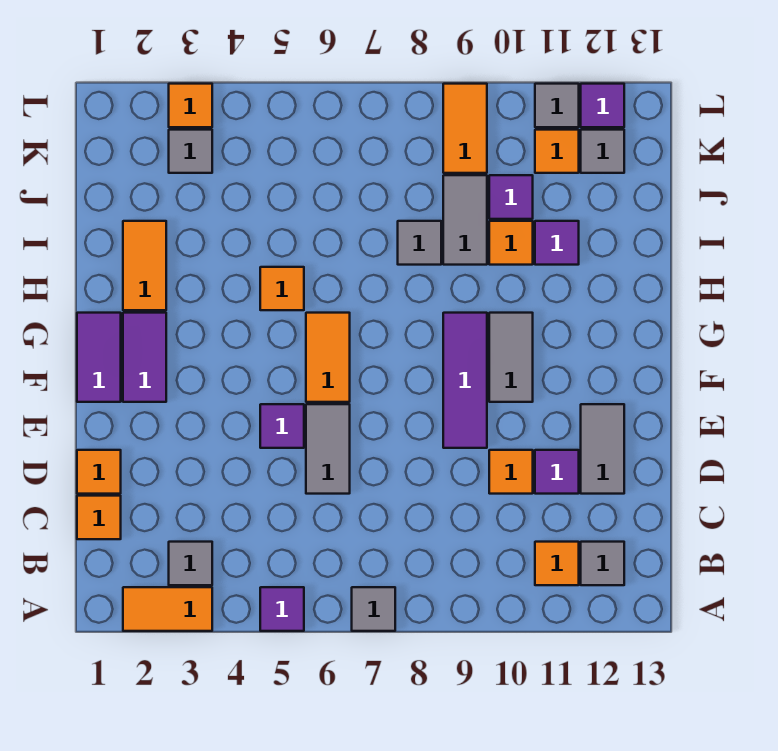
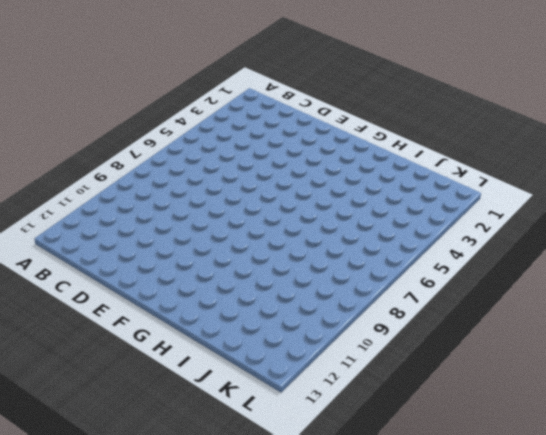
none -> orange 1x2 tile [123,587,212,631]
none -> purple 1x1 tile [260,587,304,631]
none -> grey 1x1 tile [352,587,395,631]
none -> grey 1x1 tile [169,542,212,585]

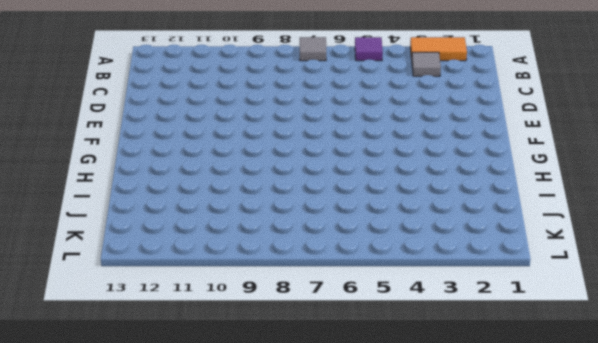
none -> orange 1x1 tile [535,542,579,585]
none -> grey 1x1 tile [581,542,624,585]
none -> orange 1x1 tile [77,496,121,539]
none -> orange 1x1 tile [77,450,121,494]

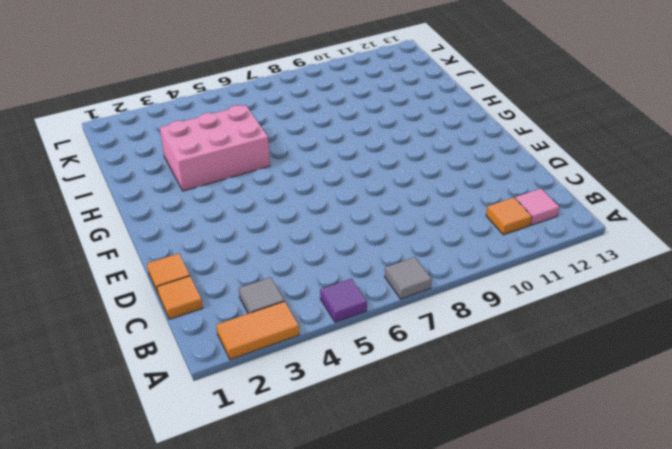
pink 1x1 tile [515,189,559,225] -> grey 1x1 tile [581,542,624,585]
pink 2x3 brick [160,105,270,191] -> orange 1x1 tile [260,267,304,310]
none -> grey 1x2 tile [306,404,350,494]
none -> orange 1x1 tile [489,450,533,494]
none -> purple 1x1 tile [535,450,579,494]
none -> grey 1x2 tile [581,404,624,494]

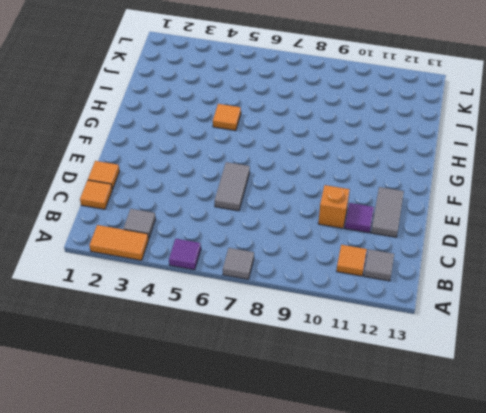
orange 1x1 brick [318,185,350,228] -> orange 1x1 tile [489,450,533,494]
none -> purple 1x1 tile [260,404,304,448]
none -> purple 1x3 tile [443,313,487,448]
none -> purple 1x2 tile [77,313,121,402]
none -> purple 1x2 tile [123,313,166,402]

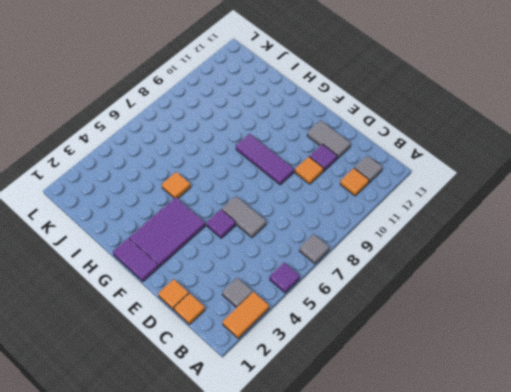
purple 2x3 tile [129,197,205,267] -> purple 1x2 tile [123,313,166,402]
none -> orange 1x2 tile [306,313,350,402]
none -> grey 1x2 tile [489,313,533,402]
none -> orange 1x2 tile [123,221,166,310]
none -> grey 1x1 tile [398,221,441,265]

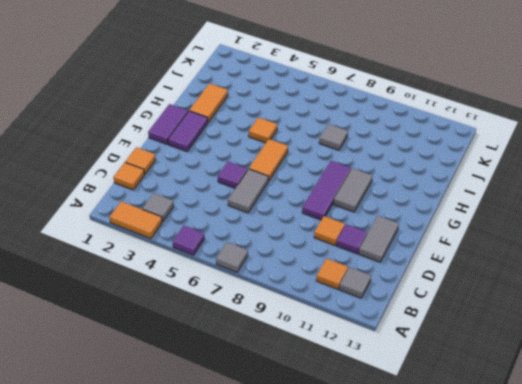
none -> grey 1x2 tile [443,175,487,265]
none -> orange 1x1 tile [489,221,533,265]
none -> purple 1x1 tile [535,221,579,265]
none -> purple 1x1 tile [489,175,533,219]

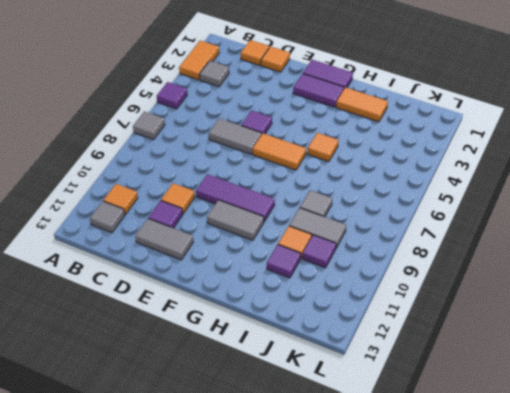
none -> grey 1x1 tile [169,130,212,173]
none -> orange 1x2 tile [443,84,487,173]
none -> orange 1x1 tile [535,130,579,173]
none -> grey 1x1 tile [581,130,624,173]

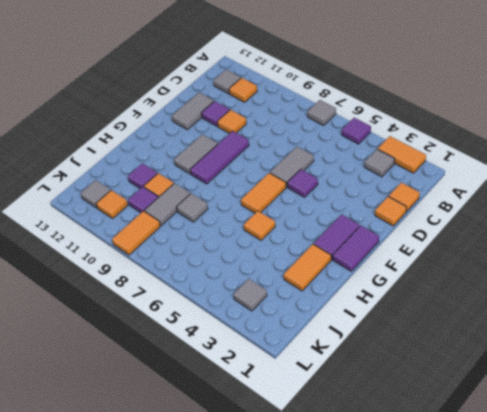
none -> orange 1x1 tile [169,84,212,127]
none -> grey 1x1 tile [535,84,579,127]
none -> purple 1x1 tile [581,84,624,127]

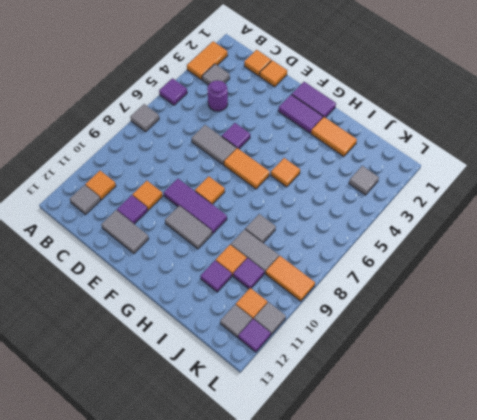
purple 1x1 round brick [207,81,228,111] -> none
orange 1x1 tile [195,176,225,204] -> orange 1x1 tile moved to [169,84,212,127]

